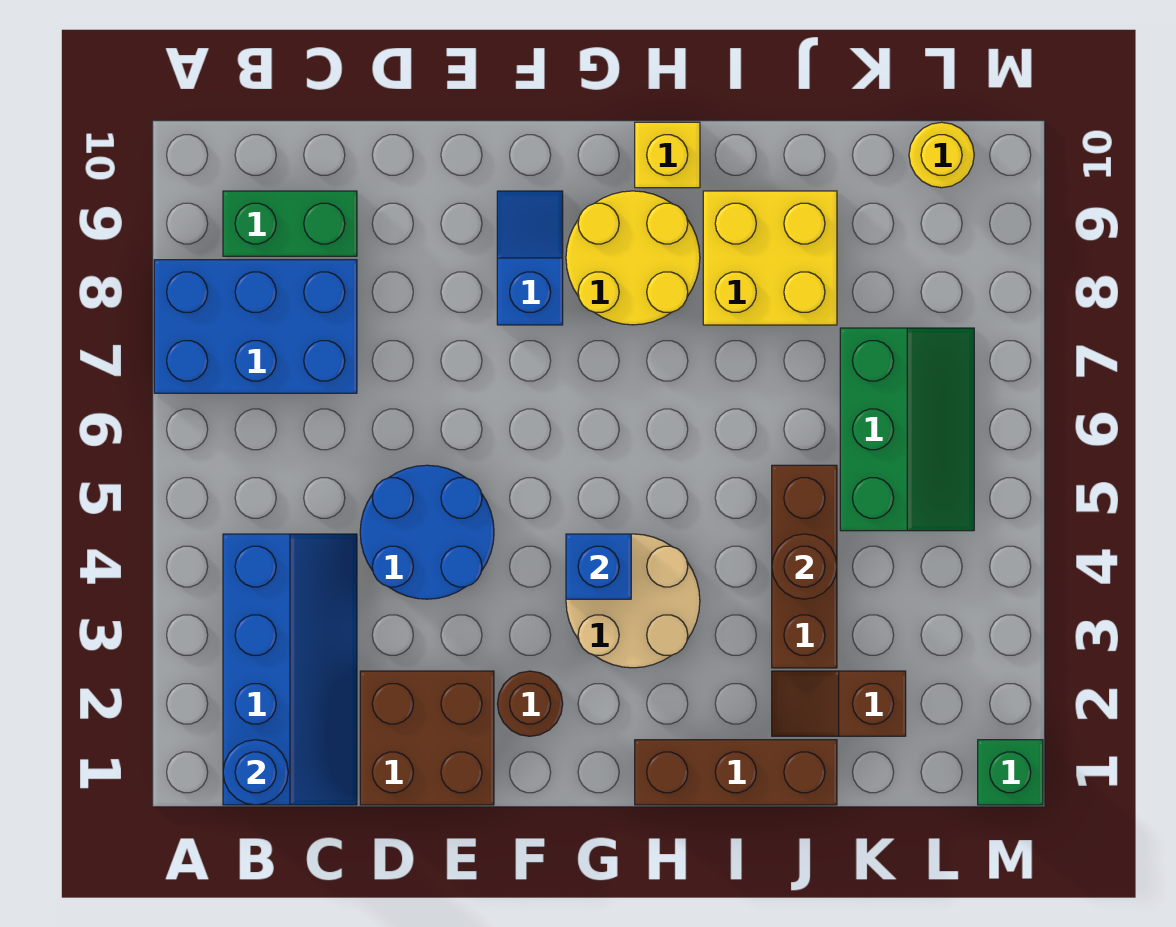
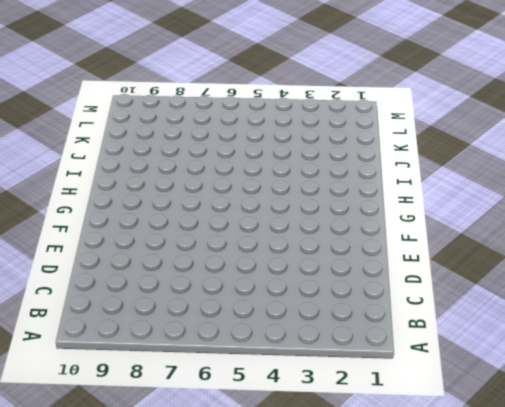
none -> blue 2x3 brick [154,260,357,393]
none -> blue 2x4 slope [223,534,357,805]
none -> green 1x2 brick [223,191,357,256]

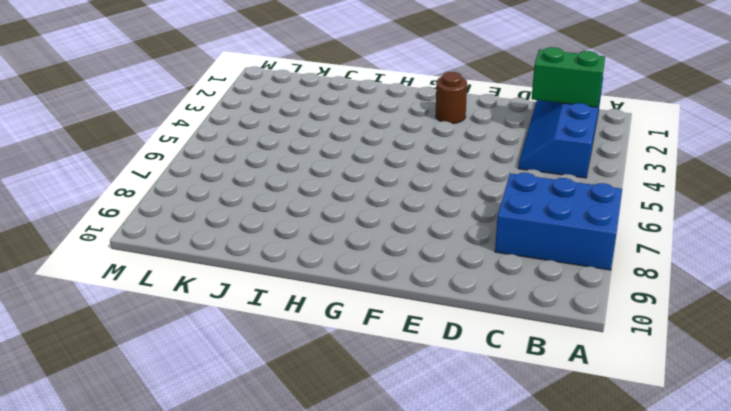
green 1x2 brick [532,47,605,107] -> green 1x2 brick moved to [223,191,357,256]
none -> brown 2x2 brick [360,671,494,805]
none -> blue 2x2 round brick [360,465,494,599]
none -> blue 1x2 slope [497,191,563,325]

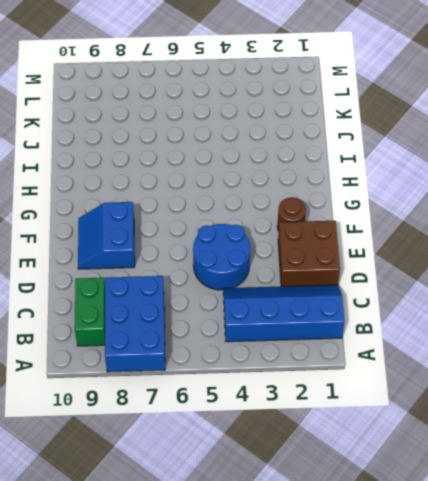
blue 2x2 slope [78,202,135,269] -> blue 1x2 slope [497,191,563,325]
none -> tan 2x2 round brick [566,534,700,668]
none -> yellow 2x2 round brick [566,191,700,325]
none -> brown 1x3 brick [635,740,837,805]

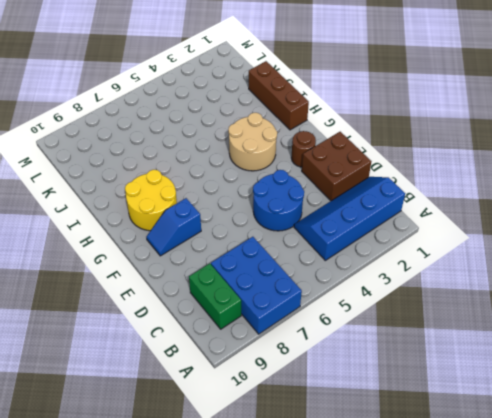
none -> yellow 1x1 brick [635,122,700,188]
none -> yellow 2x2 brick [703,191,837,325]
none -> brown 1x2 slope [772,671,906,736]

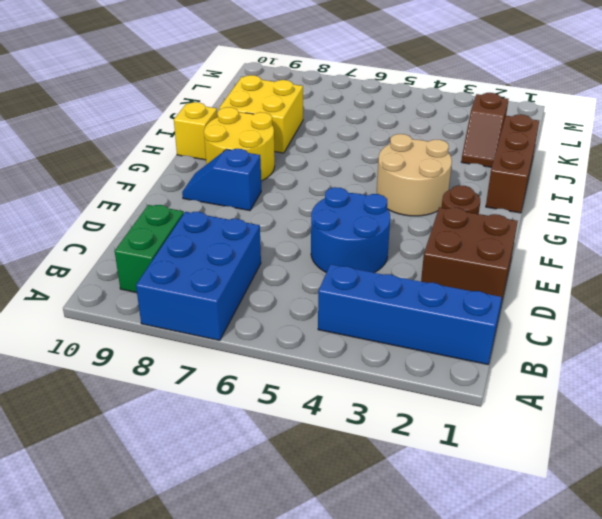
none -> brown 1x3 brick [772,465,837,668]
none -> green 2x3 slope [840,328,974,531]
none -> yellow 1x1 round brick [909,122,974,188]

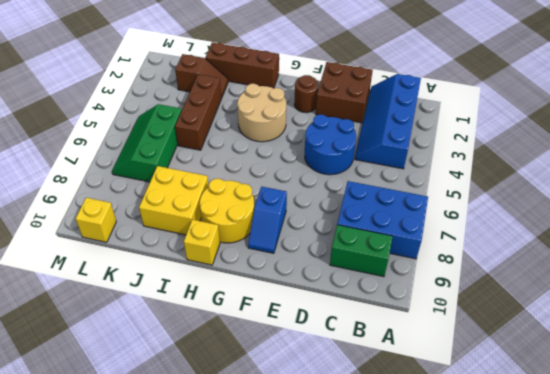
yellow 1x1 brick [76,198,116,242] -> yellow 1x1 round brick [909,122,974,188]
none -> green 1x1 brick [978,740,1043,805]
none -> blue 1x1 round brick [223,740,288,805]
none -> blue 1x1 brick [566,534,631,599]

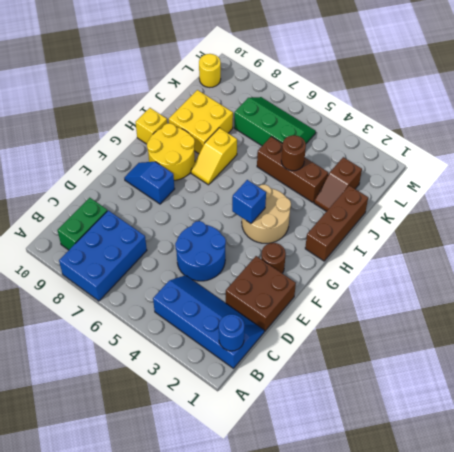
yellow 1x2 slope [191,128,237,185] -> none
none -> green 1x1 brick [978,740,1043,805]

